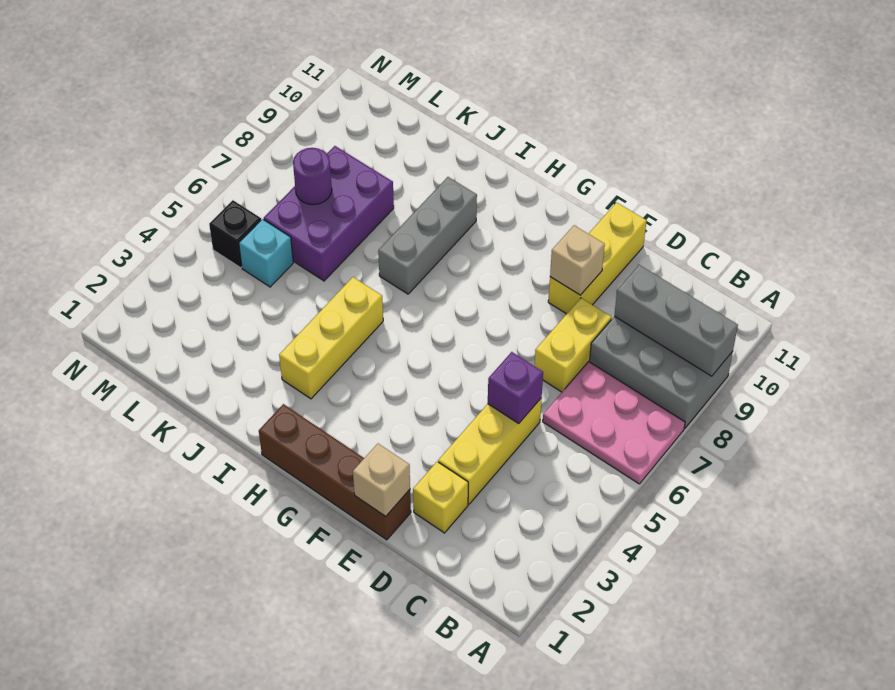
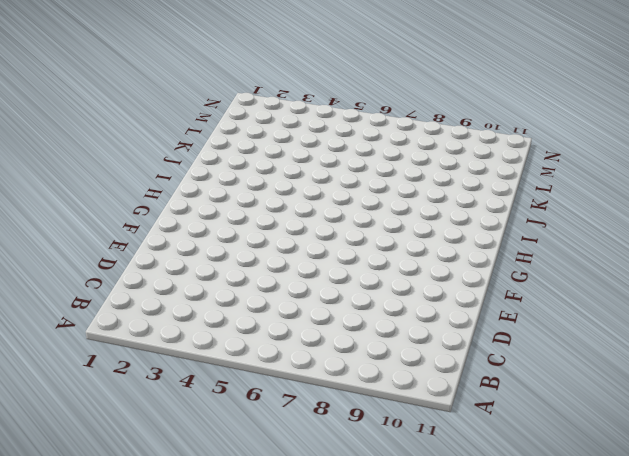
none -> pink 2x3 plate [543,361,685,484]
none -> grey 2x3 brick [590,316,733,428]
none -> yellow 1x1 brick [413,462,468,533]

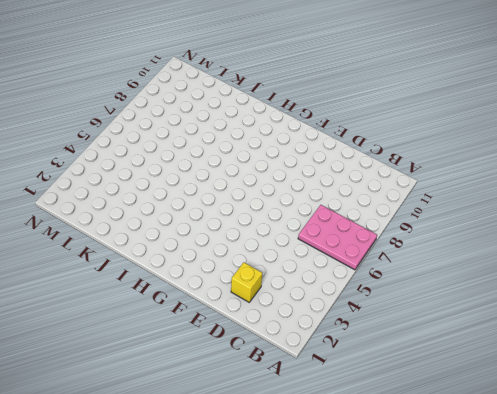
none -> grey 2x3 brick [590,316,733,428]
none -> yellow 1x3 brick [438,398,542,504]
none -> yellow 1x2 brick [535,298,612,392]

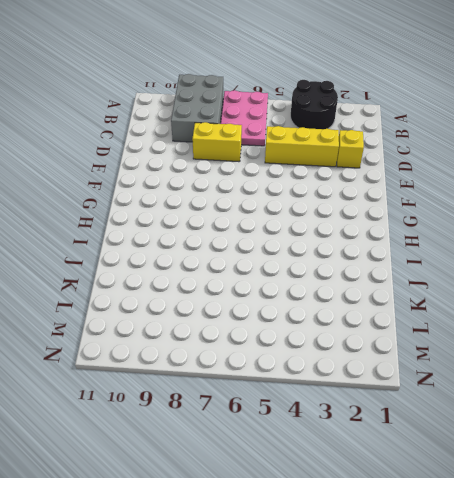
black 2x2 round brick [291,80,338,129] -> none
none -> brown 1x4 brick [259,404,411,540]
none -> yellow 1x3 brick [548,202,646,314]
none -> yellow 1x3 brick [279,277,383,399]

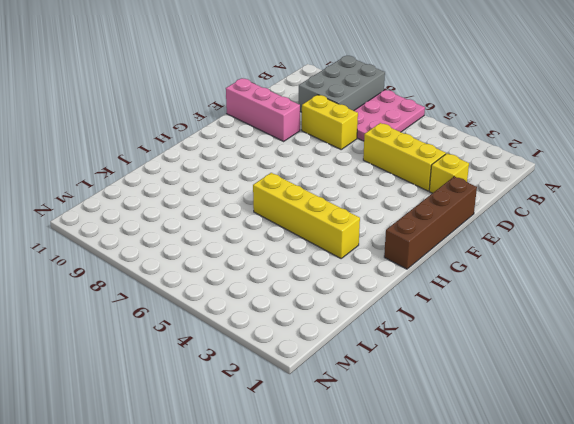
pink 1x3 brick [226,78,300,141] -> yellow 1x3 brick [548,202,646,314]
yellow 1x4 brick [253,173,360,258] -> yellow 1x3 brick [279,277,383,399]
none -> grey 1x3 brick [378,177,477,294]
none -> purple 2x3 brick [264,146,394,281]
none -> cyan 1x1 brick [239,219,293,287]

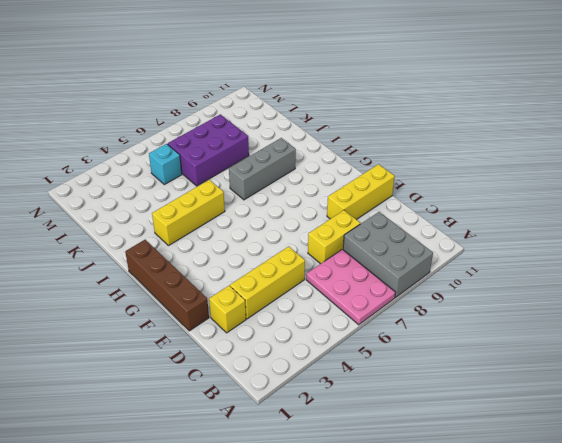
none -> black 1x1 brick [209,200,261,268]
none -> grey 1x3 brick [614,265,738,376]
none -> purple 1x1 brick [488,352,543,423]

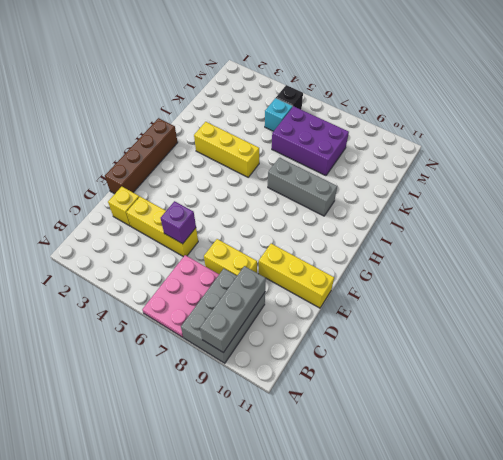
none -> tan 1x1 brick [353,444,410,516]
none -> tan 1x1 brick [550,225,605,295]
none -> purple 1x1 round brick [293,148,332,205]

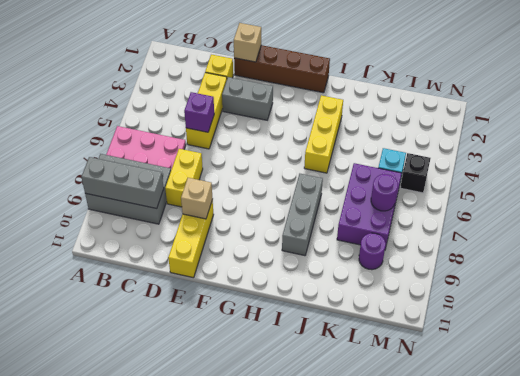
grey 1x2 brick [222,77,273,120] -> none
purple 1x1 round brick [359,233,386,270] -> none

